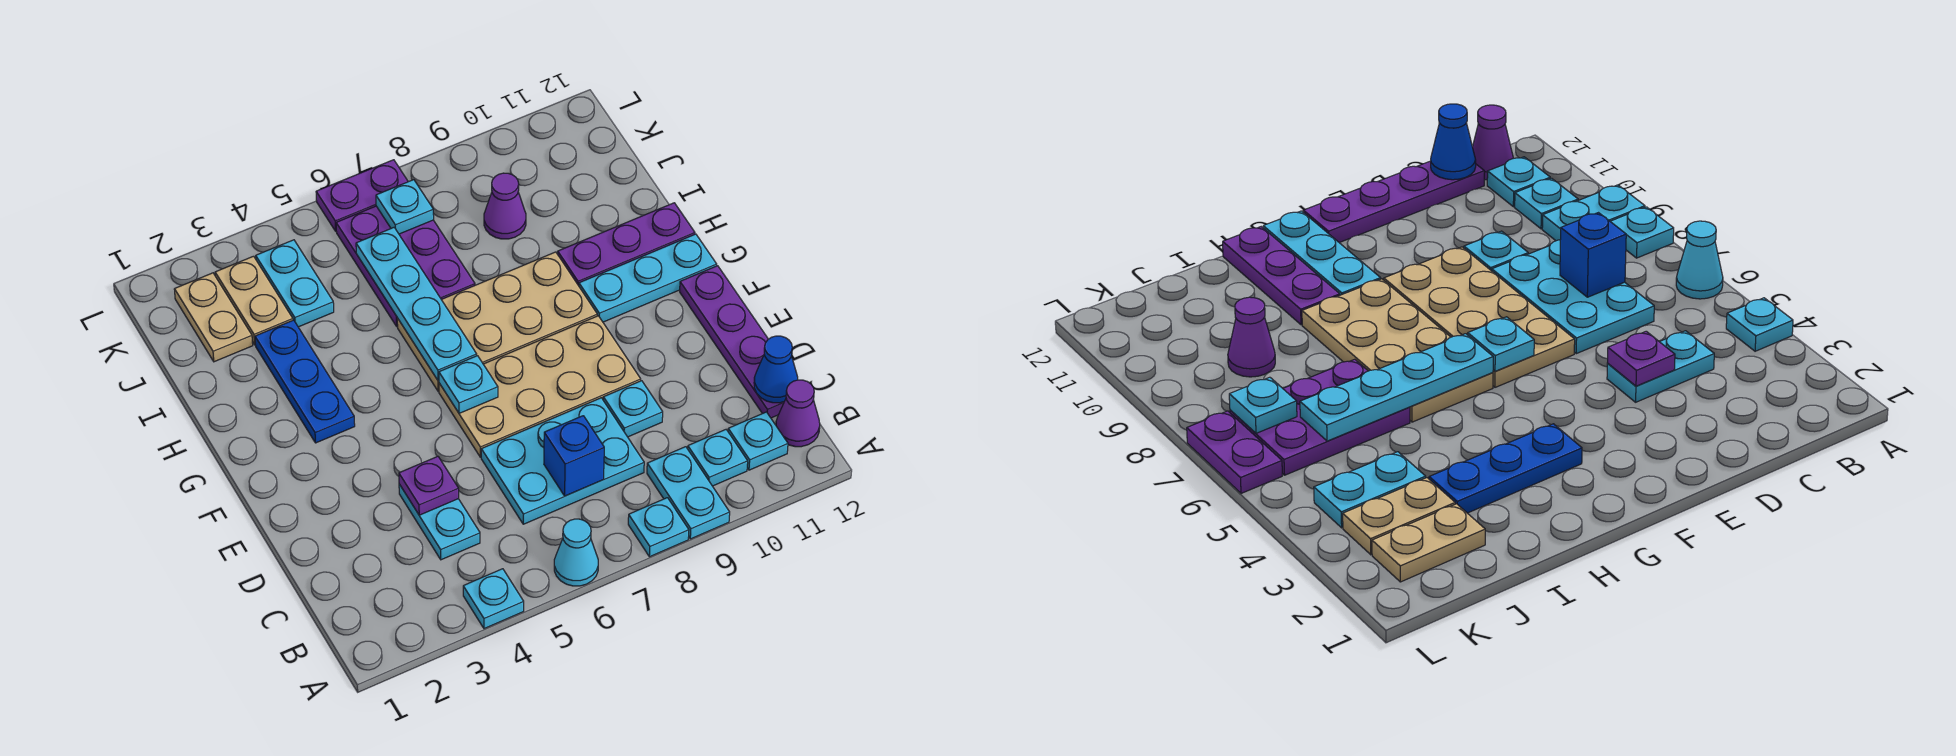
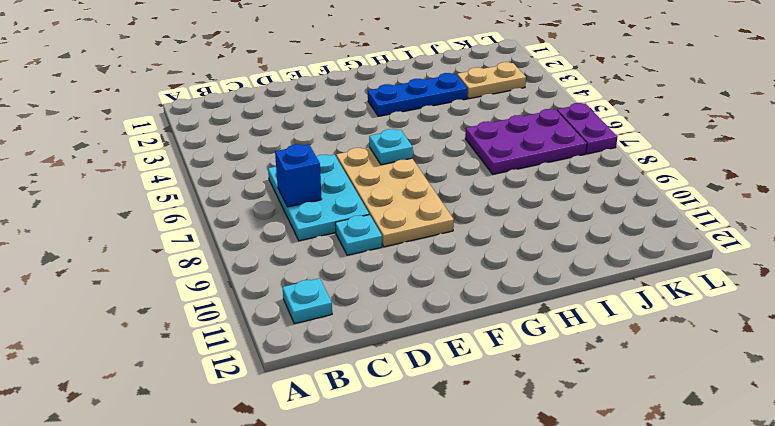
none -> cyan 1x1 plate [463,569,524,629]
none -> cyan 1x1 cone [554,519,598,586]
none -> cyan 1x1 plate [628,498,689,557]

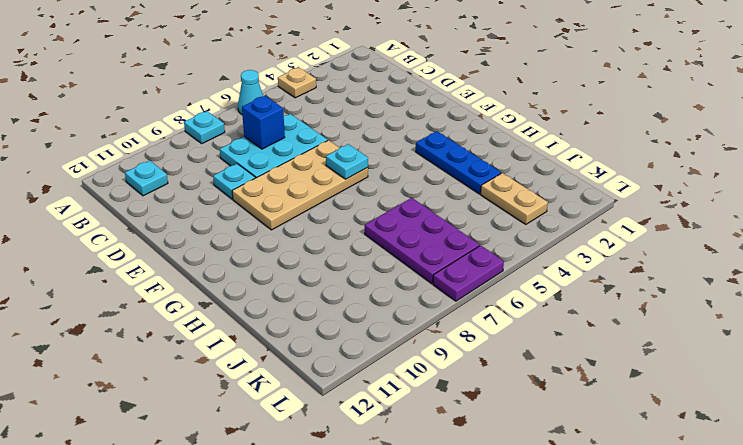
tan 1x1 plate [278,67,316,98] -> cyan 1x1 plate [463,569,524,629]
none -> cyan 1x2 plate [647,447,730,539]
none -> cyan 1x1 plate [688,430,748,486]
none -> purple 1x1 cone [776,380,820,447]

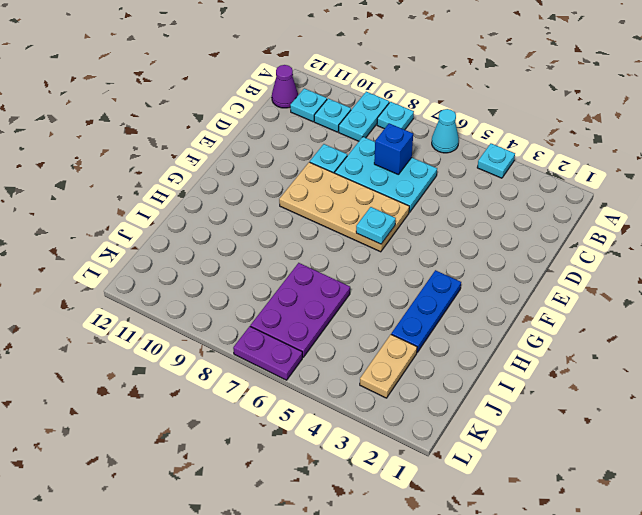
none -> cyan 1x2 plate [399,484,480,560]
none -> purple 1x4 plate [680,266,784,418]
none -> tan 2x4 plate [397,252,597,391]

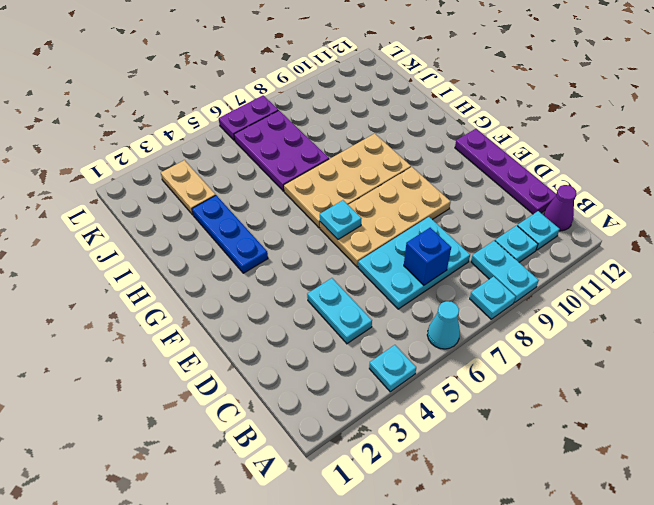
none -> cyan 1x1 plate [603,381,663,437]
none -> cyan 1x3 plate [579,234,717,322]
none -> purple 1x3 plate [558,203,695,286]

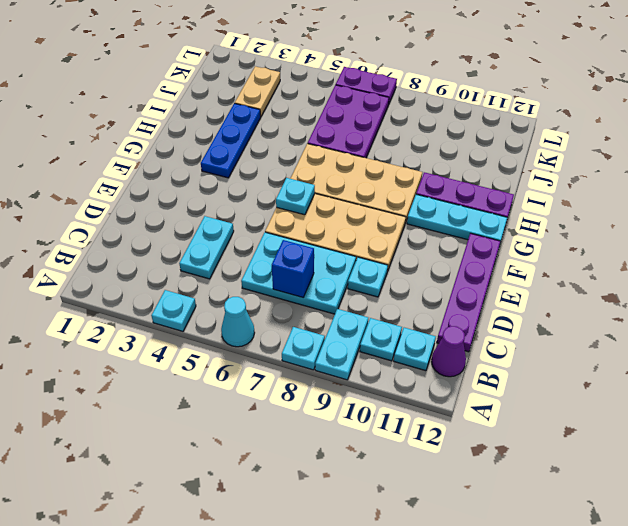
none -> tan 1x2 plate [174,273,253,362]
none -> cyan 1x2 plate [256,240,334,327]
none -> purple 1x1 cone [484,173,526,239]

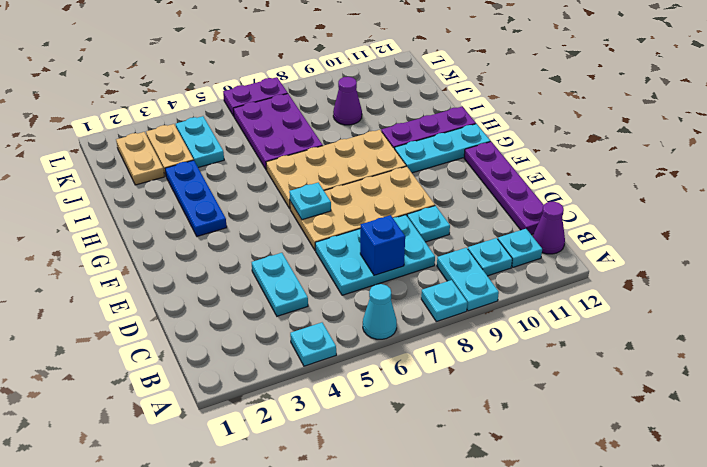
none -> blue 1x1 cone [754,336,798,403]
none -> purple 1x1 plate [399,456,459,515]
none -> cyan 1x4 plate [356,228,477,381]

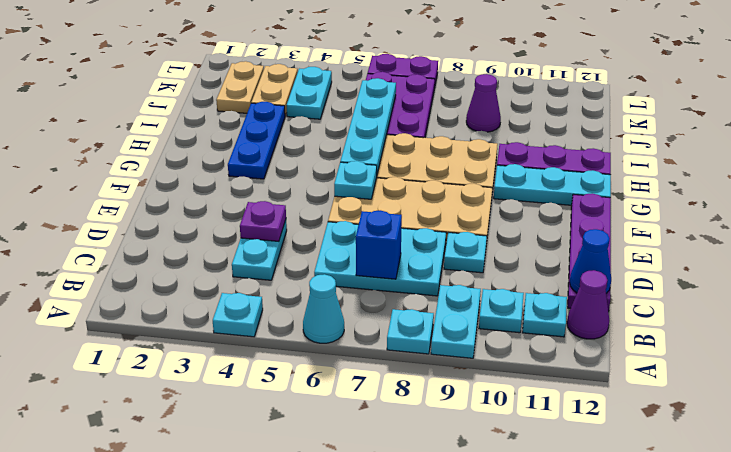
none -> cyan 1x1 plate [376,180,434,234]

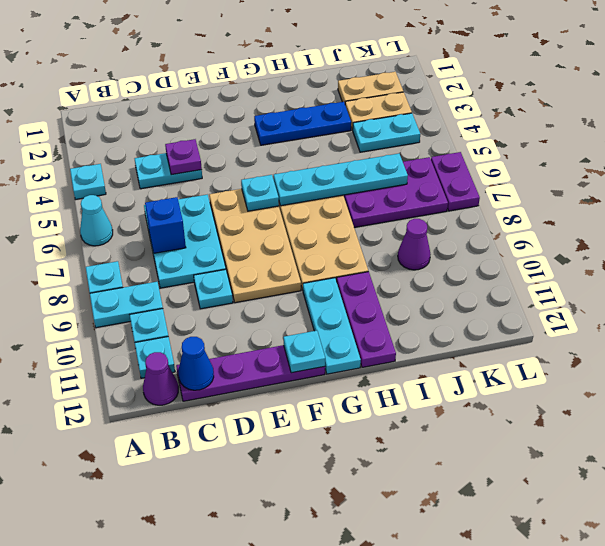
cyan 1x1 plate [283,330,325,373] -> cyan 1x1 plate moved to [376,180,434,234]

